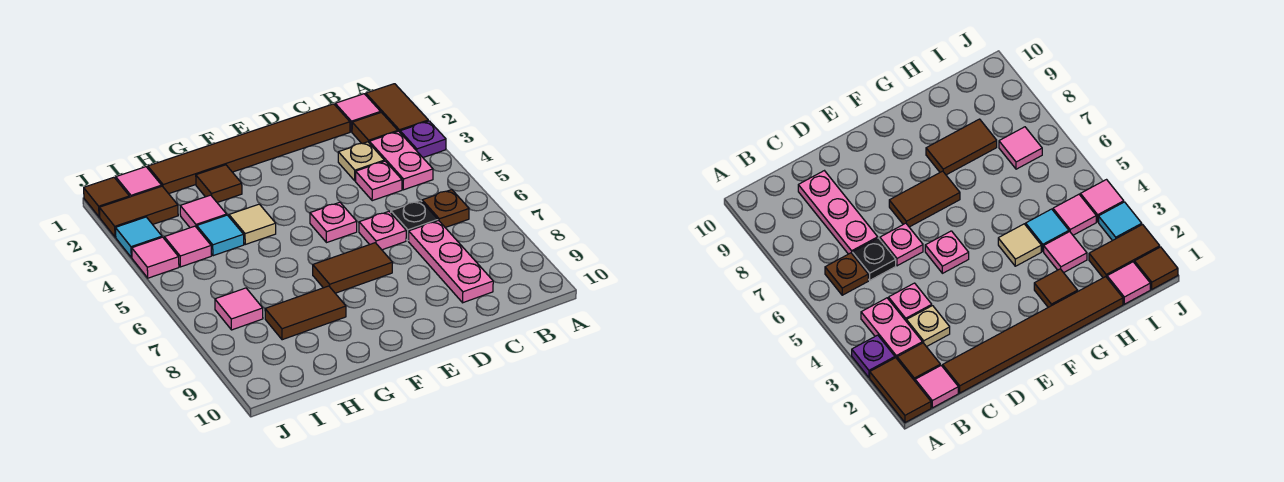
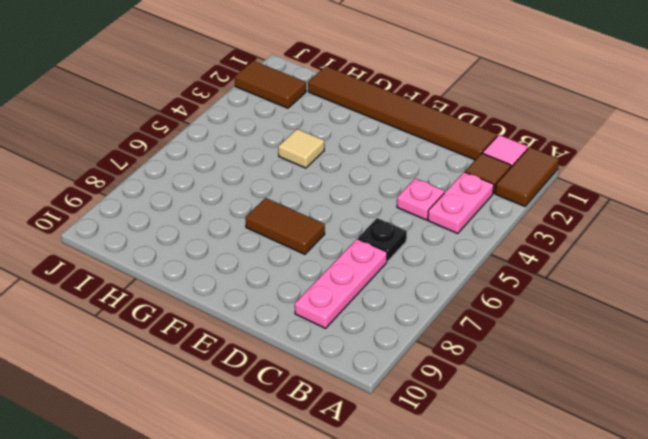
none -> purple 1x1 plate [400,121,446,157]
none -> brown 1x1 plate [422,190,469,228]
none -> tan 1x1 plate [338,142,384,181]

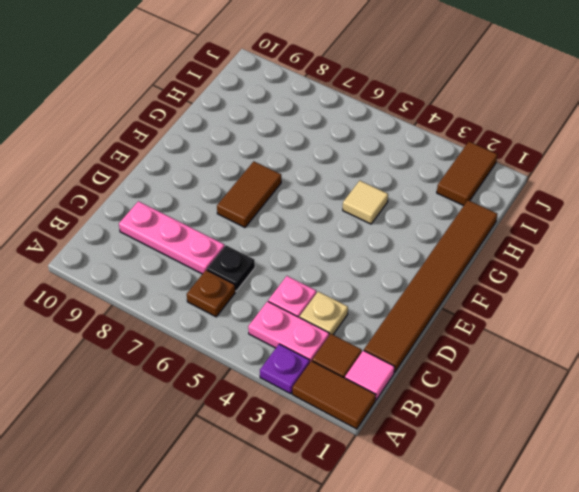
none -> pink 1x1 plate [359,212,406,250]
none -> pink 1x1 plate [310,202,357,243]
none -> brown 1x1 tile [196,165,242,202]

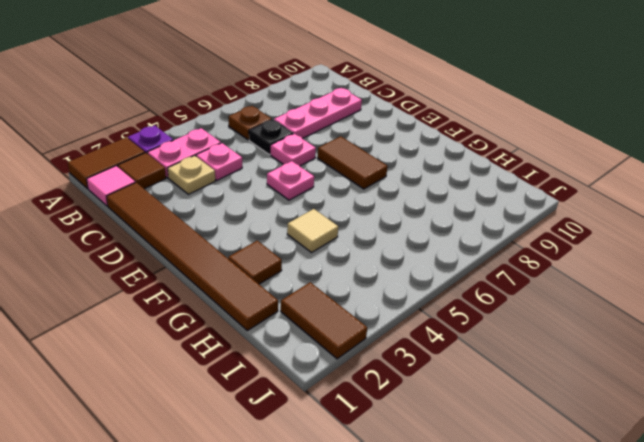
none -> brown 1x2 tile [265,286,346,340]
none -> pink 1x1 tile [180,195,227,228]
none -> cyan 1x1 tile [197,215,244,256]

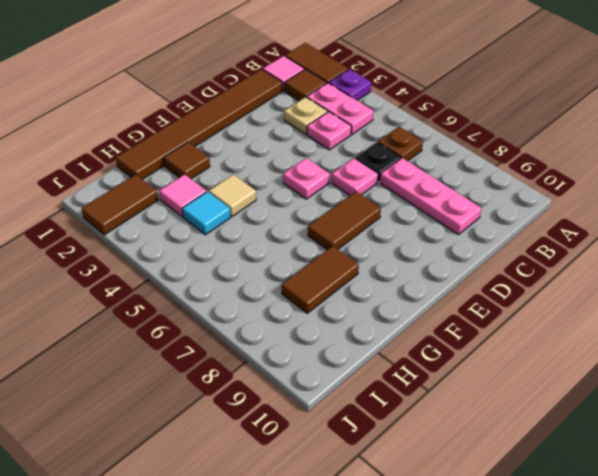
none -> pink 1x1 tile [116,167,162,197]
none -> pink 1x1 tile [164,226,211,267]
none -> pink 1x1 tile [215,288,263,330]

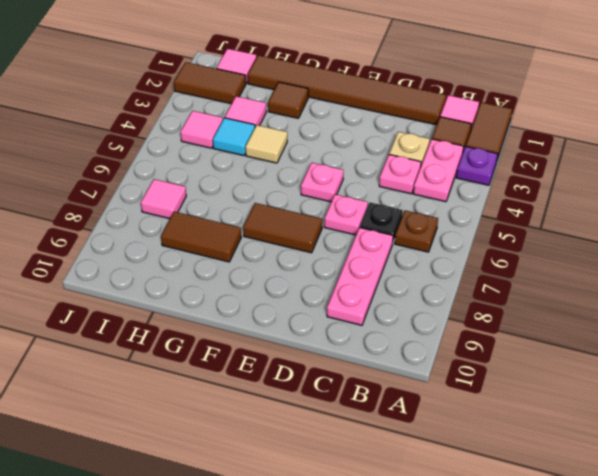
none -> brown 1x1 tile [84,177,129,217]
none -> cyan 1x1 tile [115,217,162,258]
none -> pink 1x1 tile [132,237,179,278]

